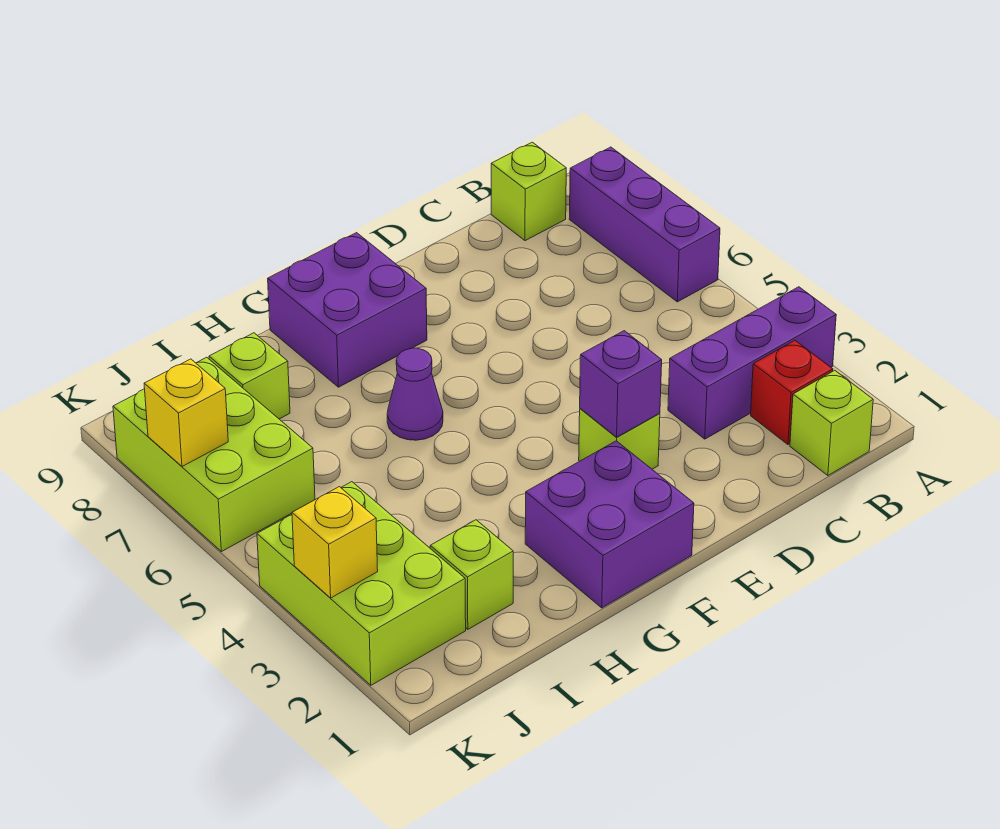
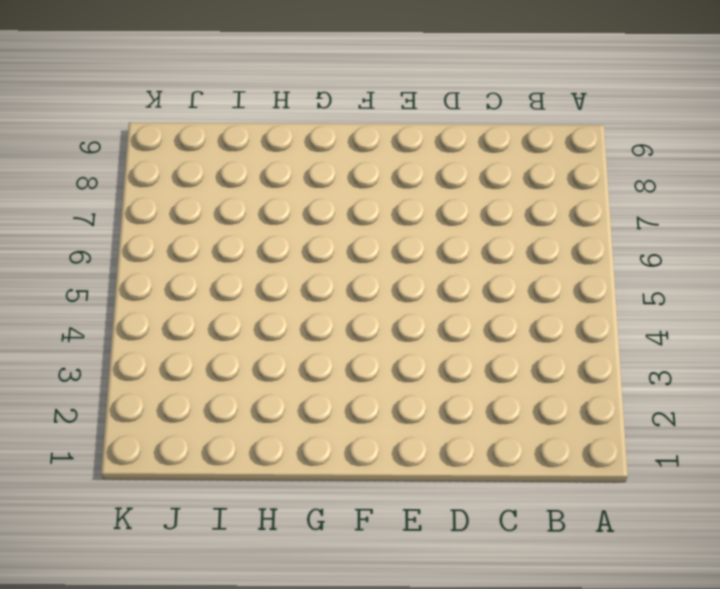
none -> purple 1x3 brick [668,287,836,439]
none -> purple 1x3 brick [569,147,720,302]
none -> lime 1x1 brick [790,370,873,475]

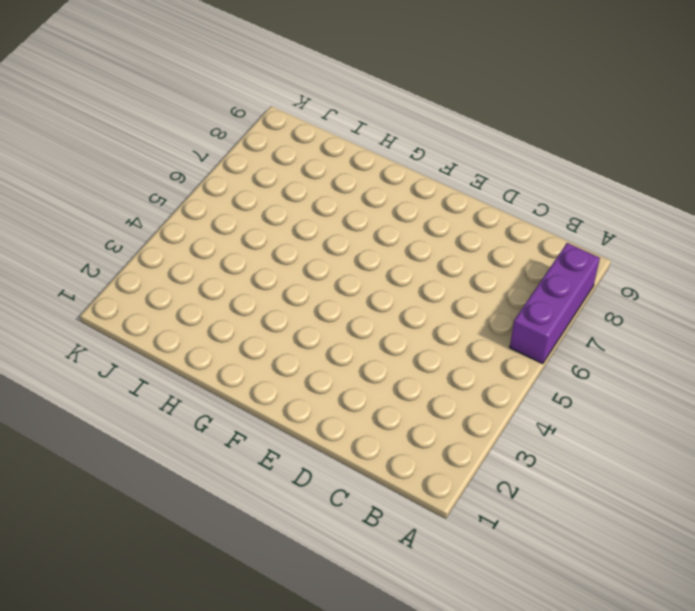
none -> purple 1x3 brick [668,287,836,439]
none -> lime 1x1 brick [790,370,873,475]
none -> red 1x1 brick [751,340,833,445]

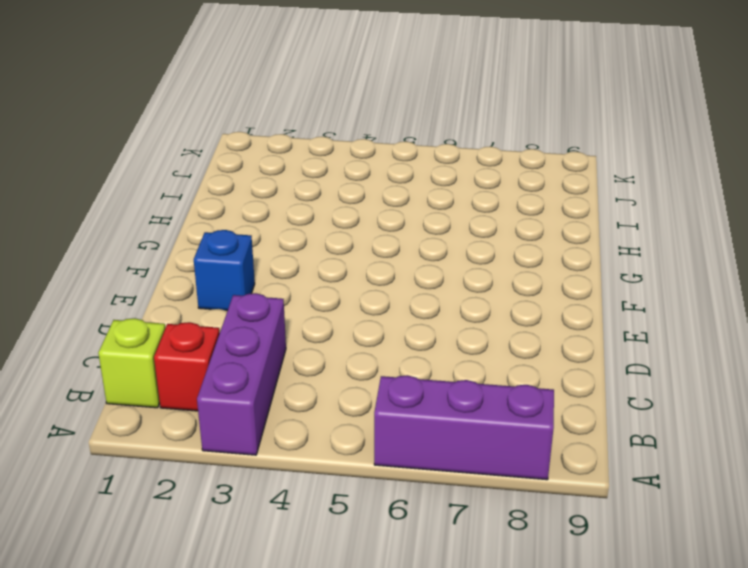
blue 1x1 brick [194,230,255,311] -> none
none -> lime 1x1 brick [491,142,566,241]
none -> lime 1x1 brick [579,409,660,469]
none -> purple 2x2 brick [525,441,694,608]

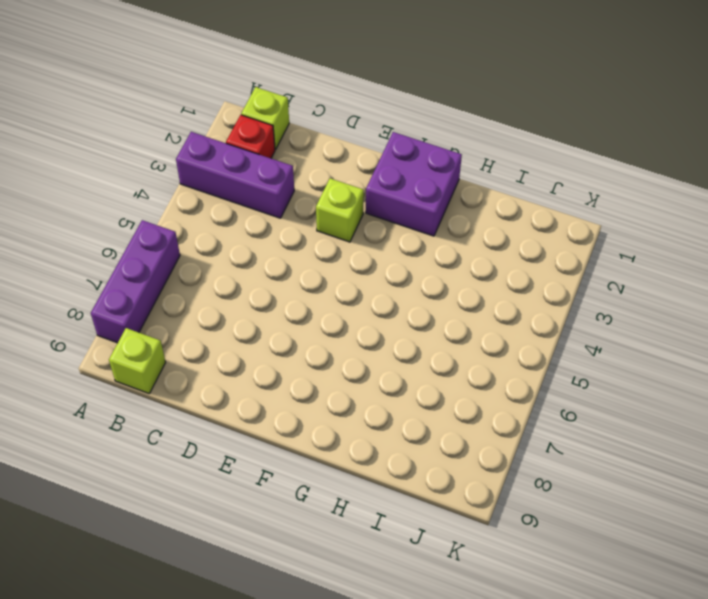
none -> purple 2x2 brick [268,233,427,387]
none -> purple 1x1 cone [387,348,443,440]
none -> lime 1x1 brick [430,520,513,629]

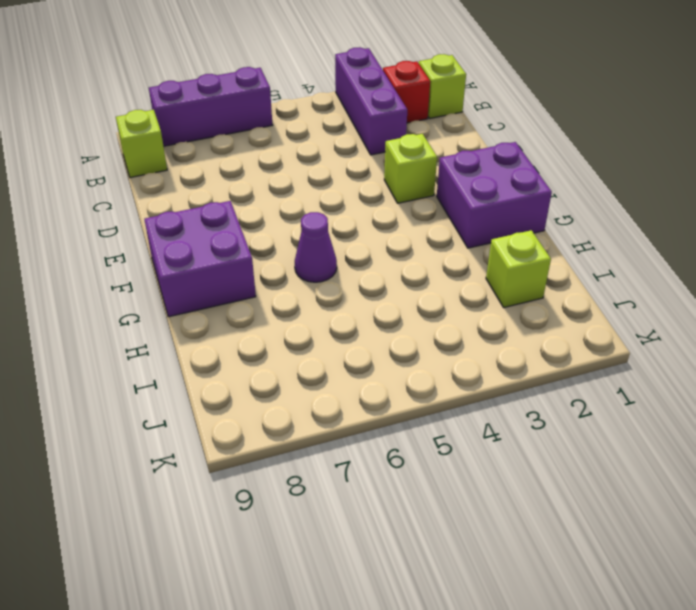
none -> lime 1x1 brick [209,333,290,419]
none -> lime 2x3 brick [257,482,466,685]
none -> lime 2x3 brick [113,357,315,552]

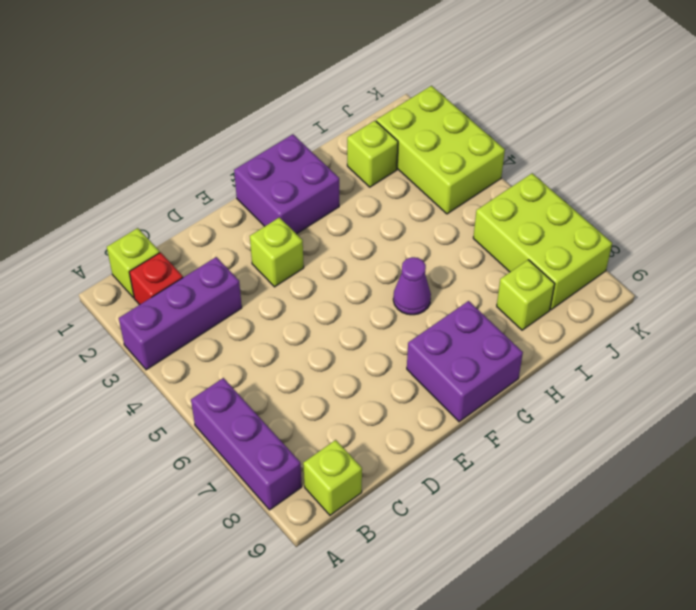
none -> purple 1x1 brick [580,331,662,437]
none -> yellow 1x1 brick [292,487,378,598]
none -> yellow 1x1 brick [144,359,228,466]

